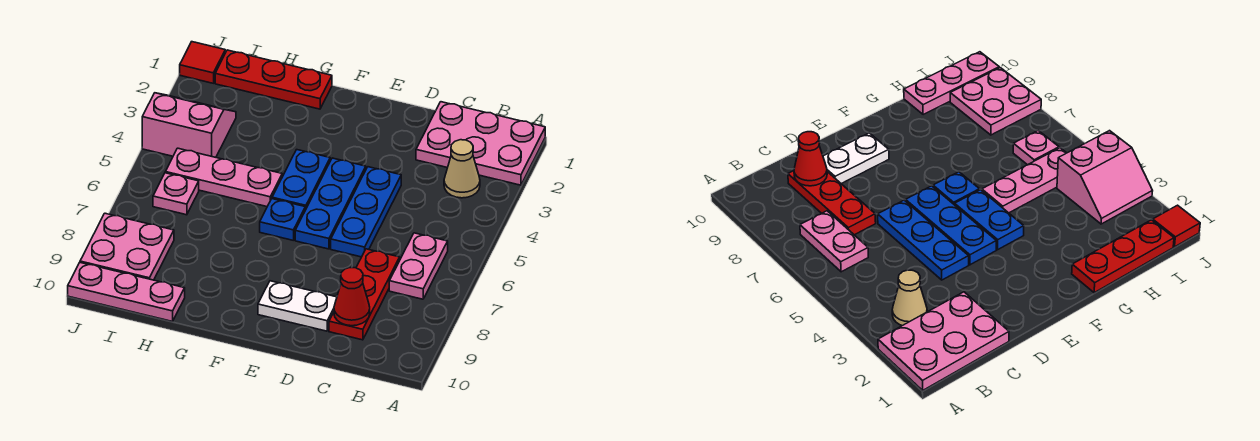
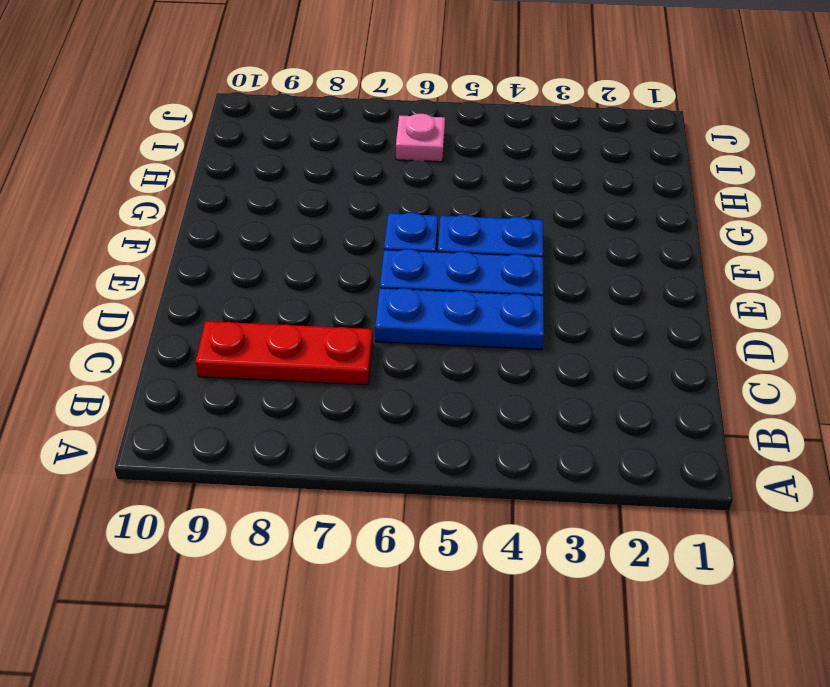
none -> pink 2x3 plate [416,102,545,185]
none -> tan 1x1 cone [444,140,480,198]
none -> pink 1x2 plate [389,233,448,299]

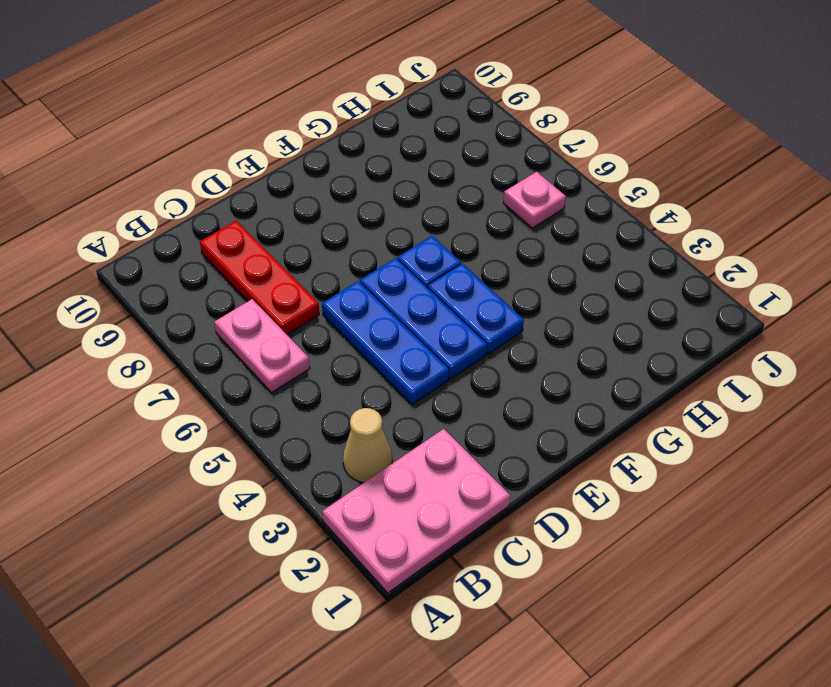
none -> white 1x2 plate [258,281,337,331]
none -> red 1x3 plate [215,50,332,109]
none -> pink 1x3 plate [165,148,282,207]

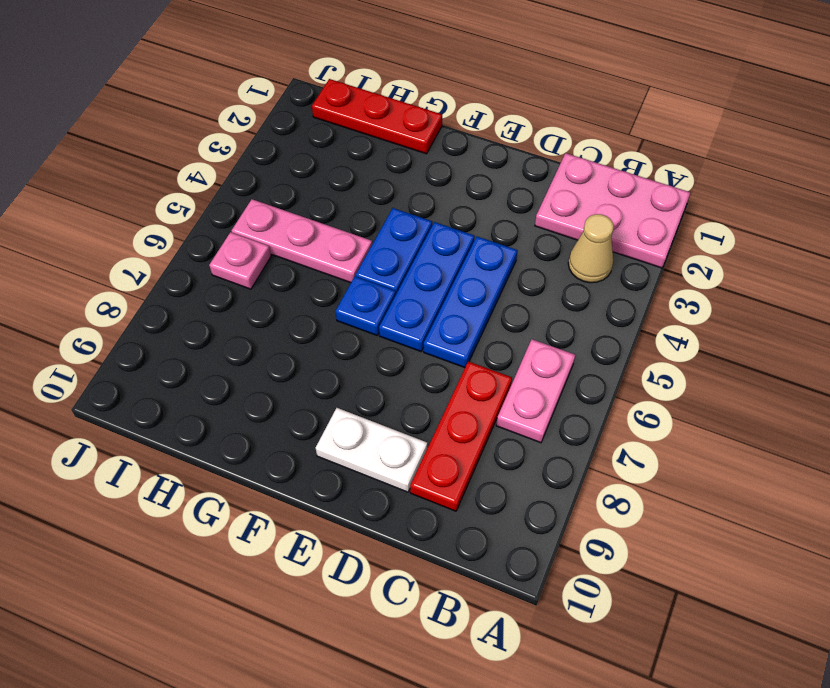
none -> pink 1x3 plate [68,263,185,321]
none -> pink 2x2 slope [142,93,236,157]
none -> pink 2x2 plate [80,213,174,280]

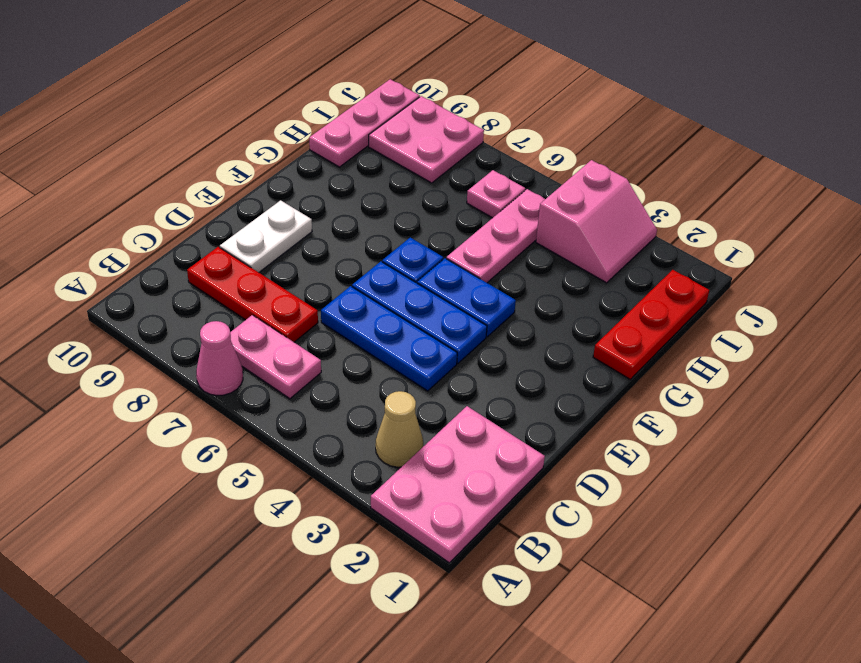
pink 1x1 cone [196,321,243,396] -> none
none -> red 1x1 tile [180,42,225,83]
none -> red 1x1 cone [334,268,370,326]

